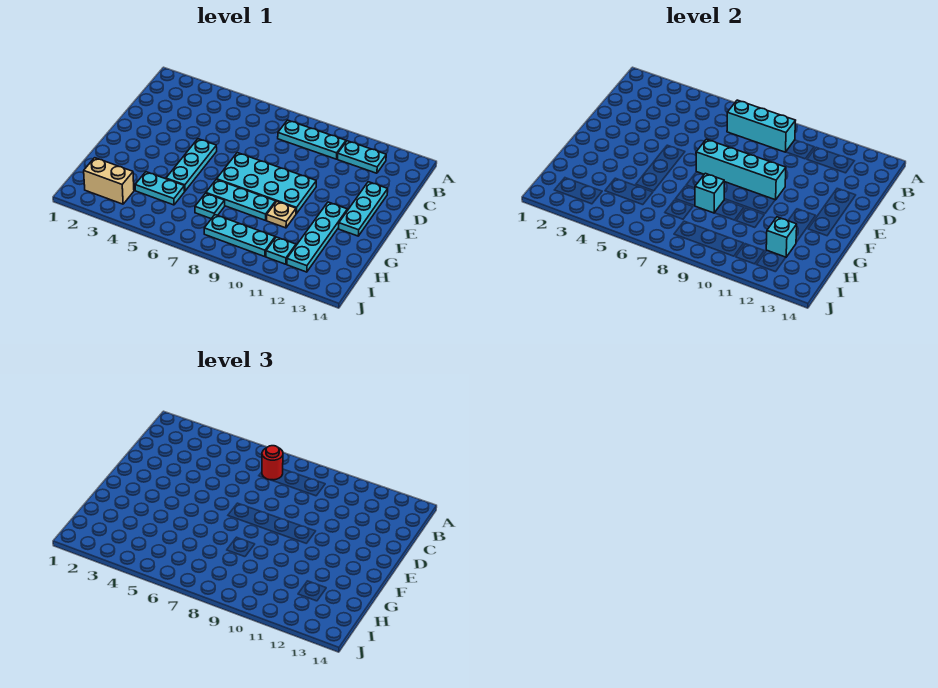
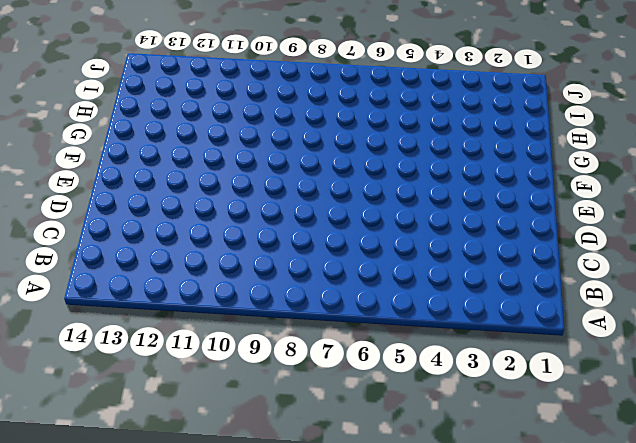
none -> cyan 1x3 plate [278,120,346,159]
none -> cyan 1x2 plate [338,141,386,173]
none -> cyan 1x3 plate [339,182,388,236]

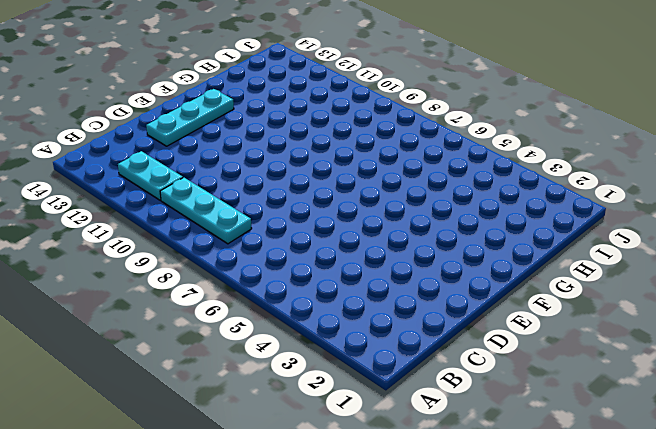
none -> cyan 1x3 plate [166,139,217,191]
none -> cyan 2x4 plate [217,153,316,214]
none -> cyan 1x4 plate [287,202,347,272]

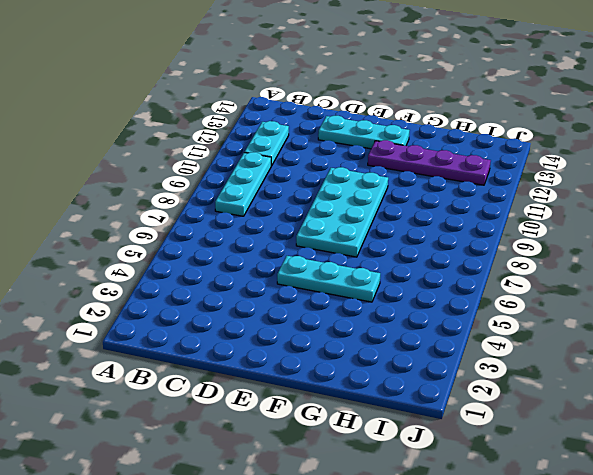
purple 1x4 plate [368,140,491,185] -> cyan 1x4 plate [287,202,347,272]
none -> cyan 1x3 plate [206,179,276,220]
none -> tan 1x1 plate [267,202,296,228]
none -> cyan 1x2 plate [135,172,185,205]

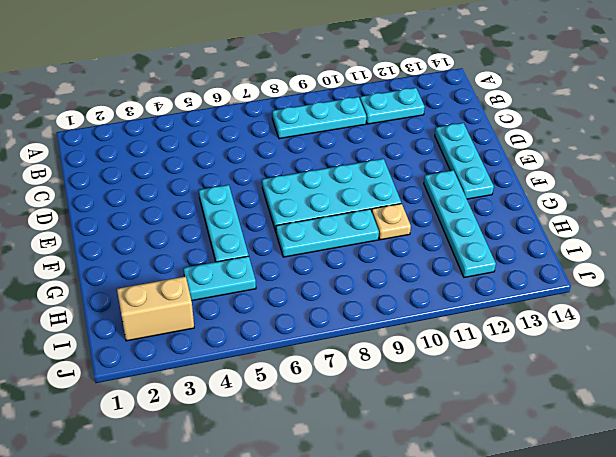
none -> cyan 1x1 plate [195,193,225,219]
none -> cyan 1x3 plate [204,215,275,257]
none -> cyan 1x1 plate [266,237,296,264]

